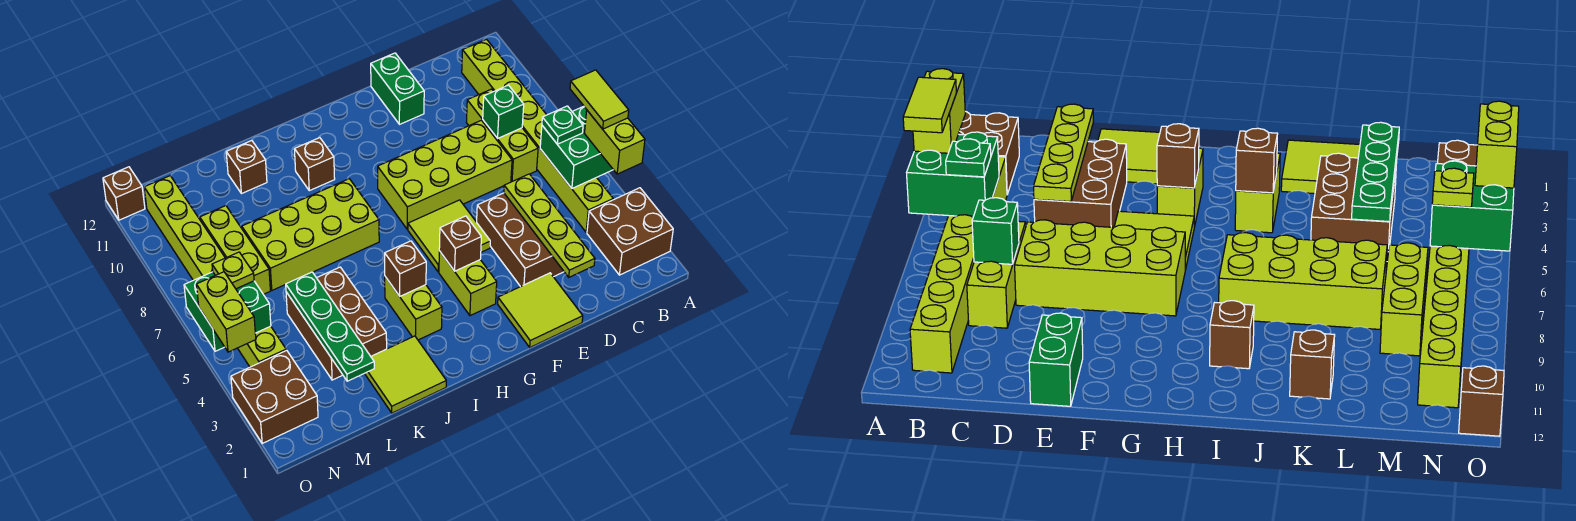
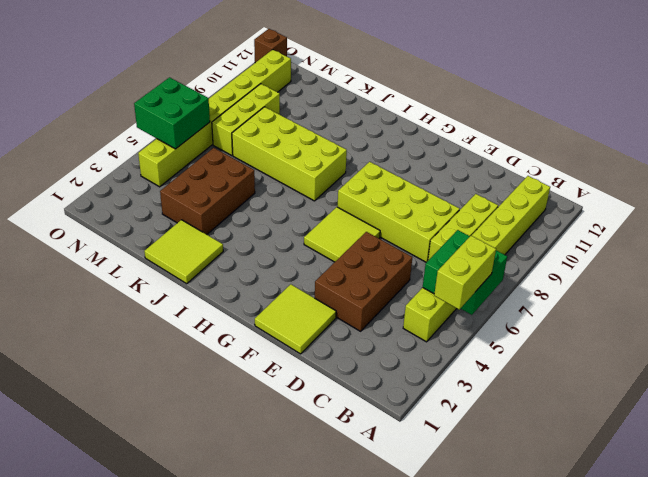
none -> brown 2x2 brick [587,188,673,275]
none -> green 1x2 brick [371,53,424,124]
none -> lime 1x2 brick [439,251,497,316]
none -> lime 1x2 brick [385,277,442,340]

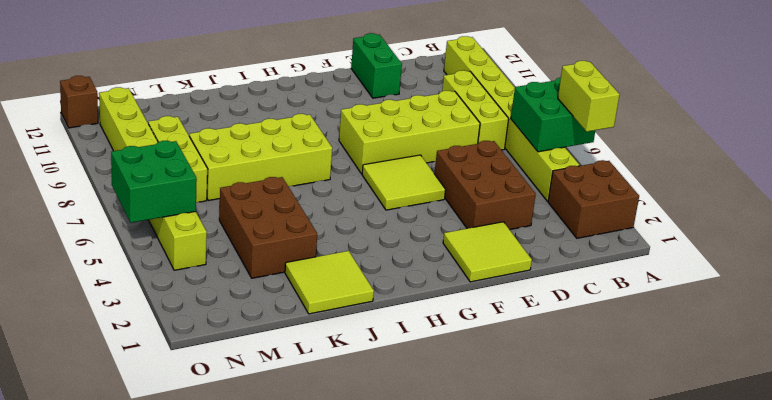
none -> lime 1x2 brick [439,251,497,316]
none -> lime 1x2 brick [385,277,442,340]
none -> brown 1x1 brick [294,138,335,191]
none -> brown 1x1 brick [226,141,267,194]

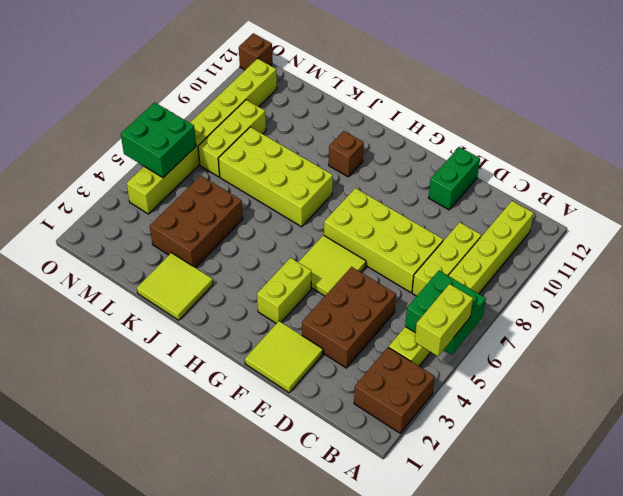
none -> lime 1x2 brick [385,277,442,340]
none -> brown 1x1 brick [226,141,267,194]
none -> brown 2x2 brick [231,350,318,443]
none -> green 1x1 brick [483,85,524,138]

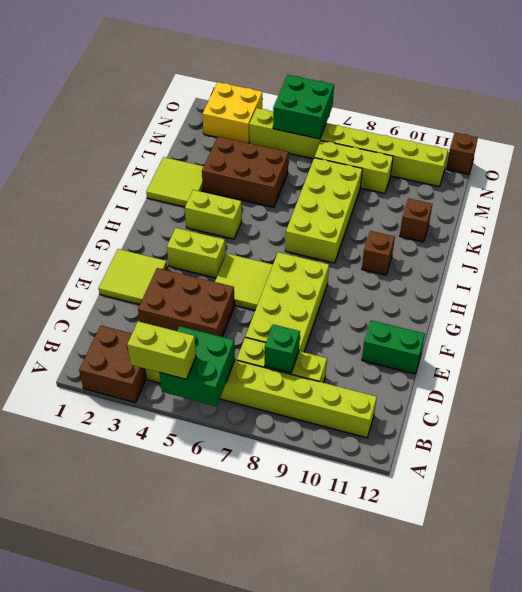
yellow 2x2 brick [202,82,262,143] -> brown 2x2 brick [231,350,318,443]
none -> lime 1x4 plate [504,174,595,277]
none -> brown 1x1 brick [439,216,481,271]
none -> brown 1x1 brick [385,241,426,296]
none -> green 1x4 plate [286,272,374,381]

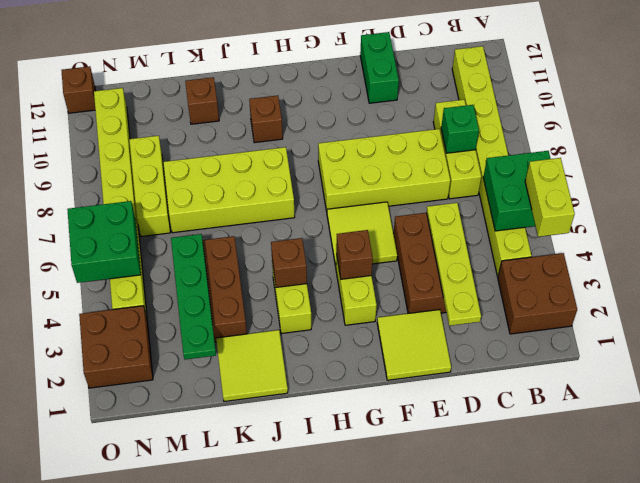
none -> green 1x1 plate [542,106,583,144]
none -> lime 1x1 plate [212,252,254,289]
none -> lime 1x2 brick [196,272,256,352]
none -> lime 1x2 tile [570,70,629,129]

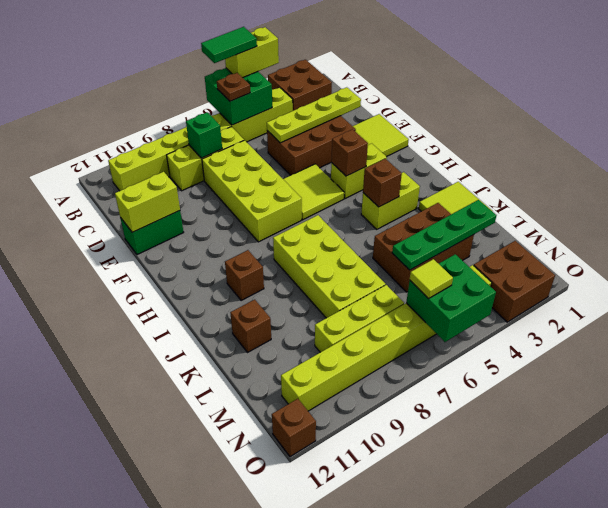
green 1x2 tile [201,27,257,63] -> lime 1x2 tile [570,70,629,129]
brown 1x1 plate [217,73,250,101] -> green 1x1 plate [542,106,583,144]
lime 1x2 brick [115,172,180,232] -> lime 1x2 brick moved to [196,272,256,352]
lime 1x1 tile [410,259,453,299] -> lime 1x1 plate [212,252,254,289]

